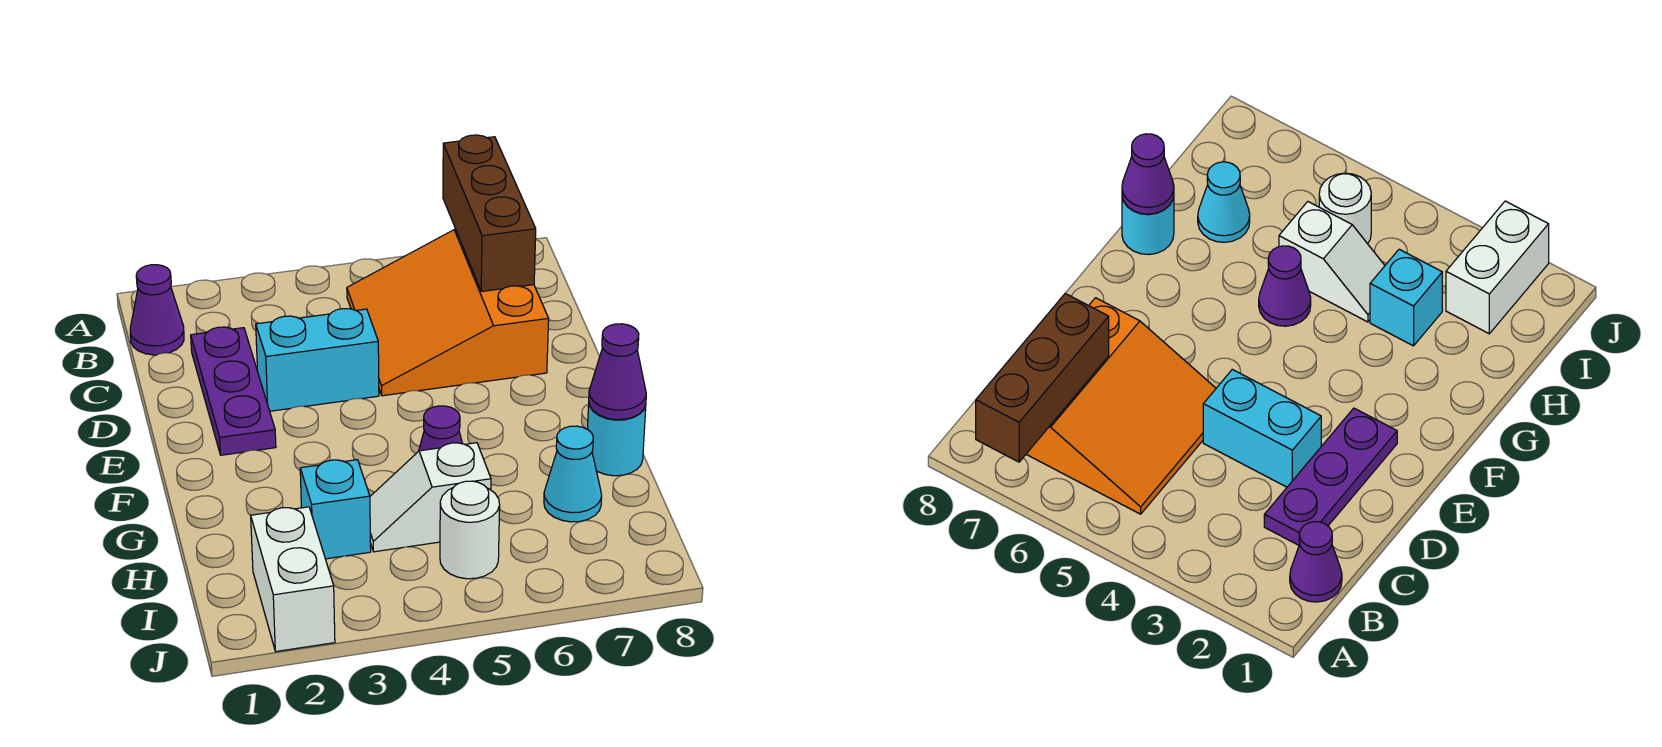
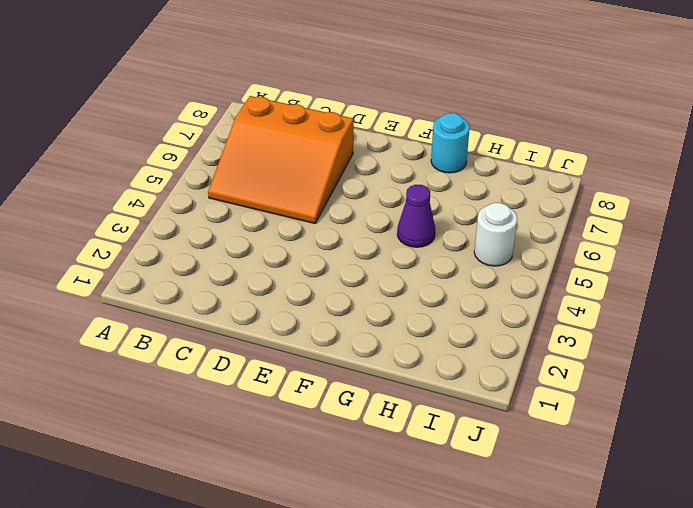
none -> purple 1x1 cone [130,265,184,355]
none -> purple 1x3 plate [191,327,276,455]
none -> cyan 1x2 brick [256,309,379,411]

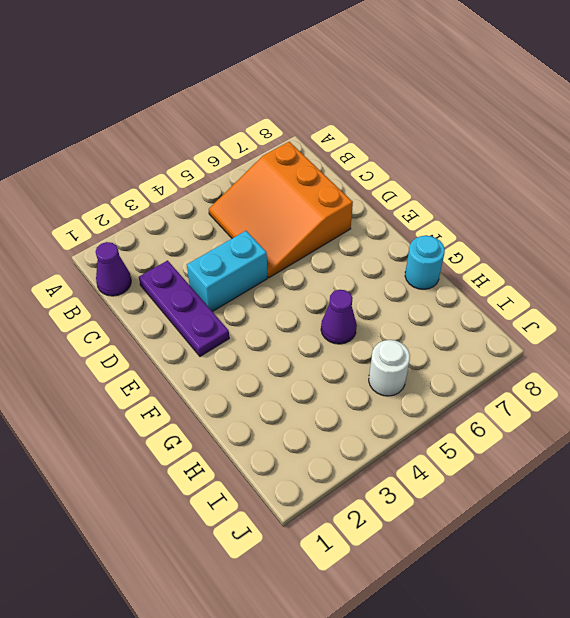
none -> cyan 1x1 brick [300,460,371,559]
none -> white 1x2 slope [370,443,491,552]
none -> cyan 1x1 cone [544,426,602,522]

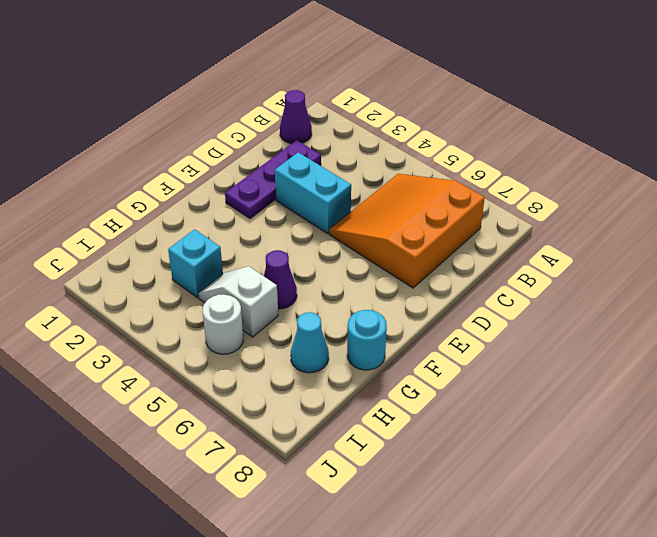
none -> white 1x2 brick [251,507,335,652]
none -> brown 1x3 brick [443,135,536,291]
none -> purple 1x1 cone [589,324,646,420]

